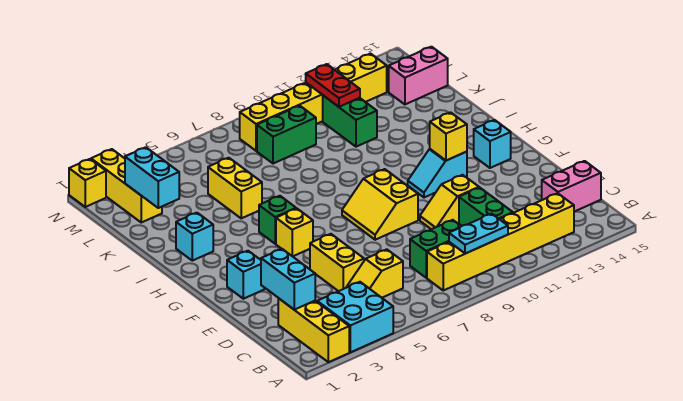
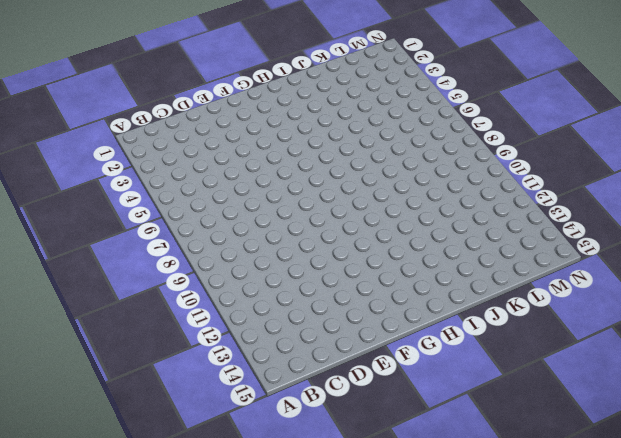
none -> yellow 1x3 brick [278,298,349,362]
none -> cyan 2x2 brick [317,282,393,352]
none -> yellow 1x6 brick [427,193,574,290]

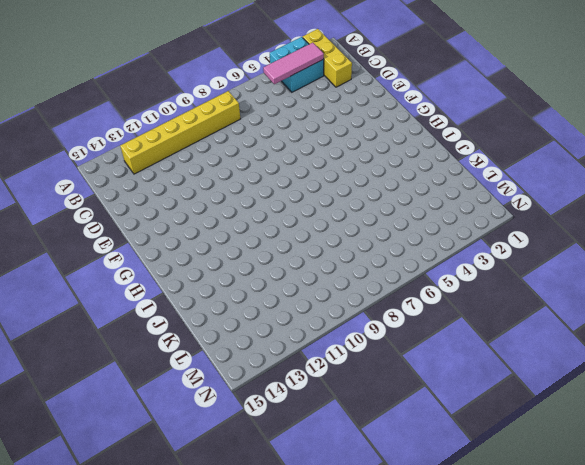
pink 1x3 tile [263,43,324,84] -> none
none -> yellow 1x2 slope [346,249,403,298]
none -> green 1x2 brick [410,220,461,278]
none -> green 1x2 brick [459,188,513,226]

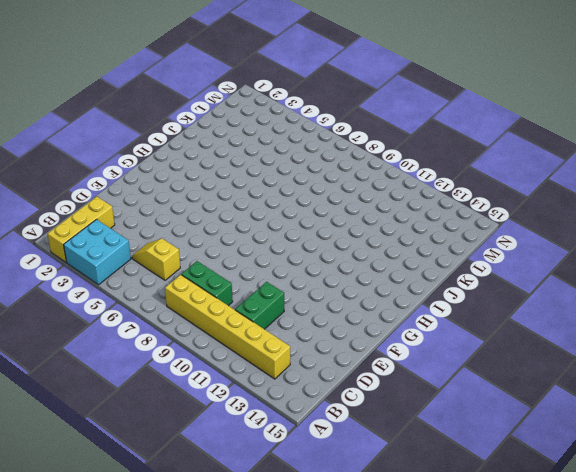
none -> pink 1x2 brick [542,161,601,212]
none -> yellow 1x2 brick [310,234,364,291]
none -> yellow 1x2 slope [420,175,479,229]

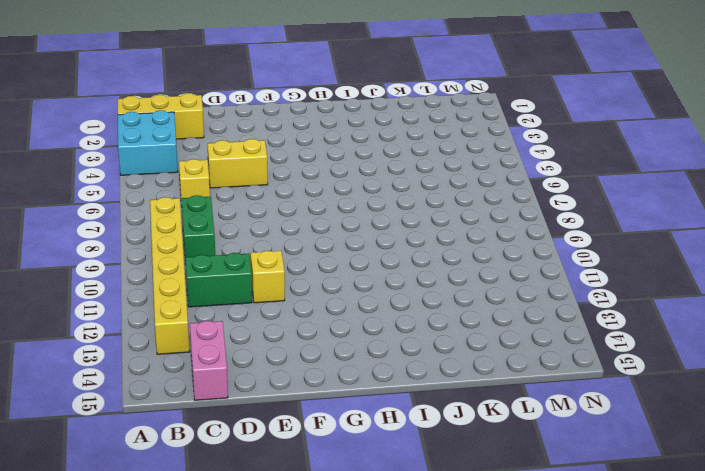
none -> cyan 1x1 brick [227,251,264,299]
none -> yellow 2x2 slope [342,169,418,240]
none -> yellow 1x1 brick [276,209,313,256]

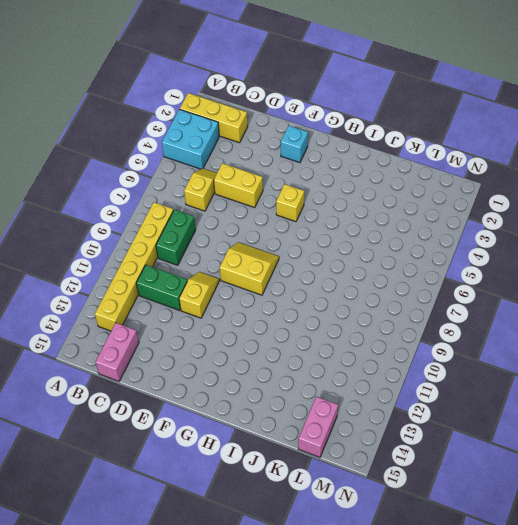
none -> cyan 1x2 slope [408,149,467,197]
none -> cyan 1x1 brick [474,120,511,168]
none -> green 1x1 brick [259,196,296,244]

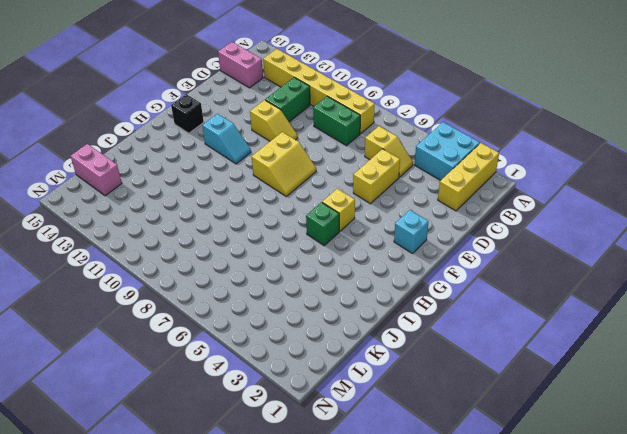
black 1x1 brick [171,94,204,133] -> cyan 1x1 brick [474,120,511,168]
none -> cyan 1x1 brick [176,213,213,261]
none -> yellow 1x2 brick [208,158,262,218]
none -> green 1x2 brick [323,96,377,147]

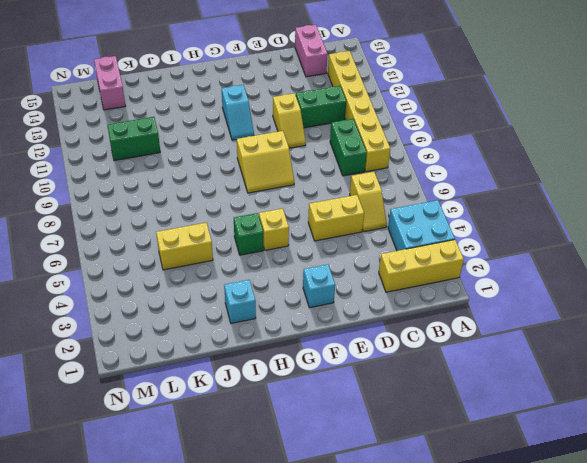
none -> cyan 1x1 brick [474,120,511,168]
none -> yellow 1x3 brick [91,149,162,222]
none -> green 1x2 brick [257,106,316,164]

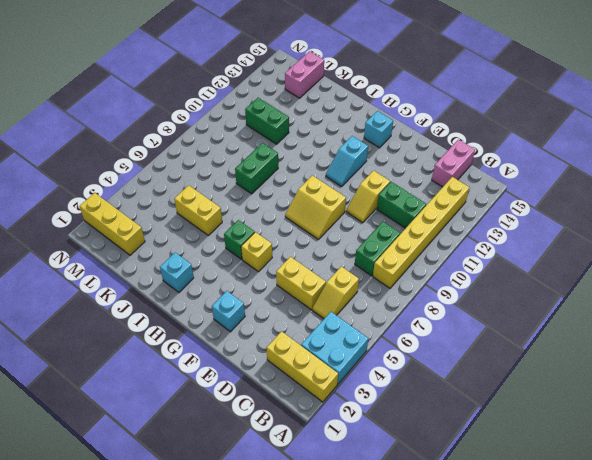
green 1x2 brick [235,143,278,194] -> green 1x2 brick moved to [257,106,316,164]
none -> yellow 1x6 brick [240,54,387,151]
none -> yellow 1x1 brick [69,159,106,207]
none -> cyan 1x2 plate [449,214,508,254]

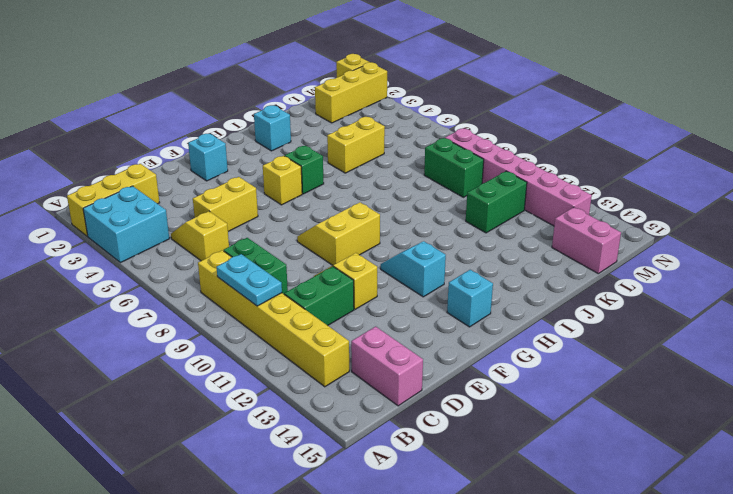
pink 1x6 brick [445,129,592,226] -> yellow 1x6 brick [240,54,387,151]
none -> cyan 1x2 brick [261,249,315,310]
none -> yellow 1x1 brick [430,112,467,161]
none -> cyan 1x2 brick [125,147,179,208]

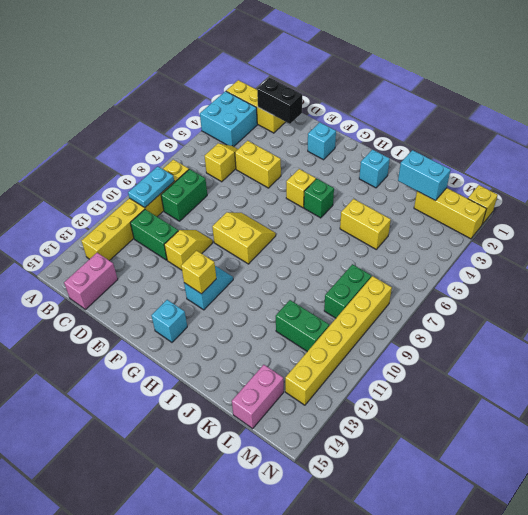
black 1x2 brick [257,78,302,124] -> cyan 1x2 brick [261,249,315,310]
none -> red 1x2 plate [306,64,360,107]

